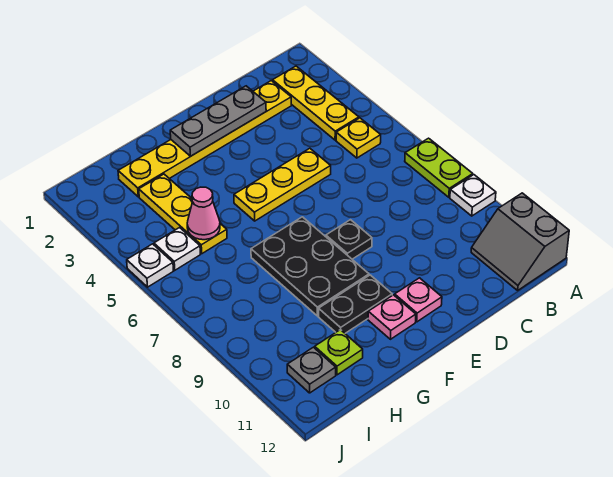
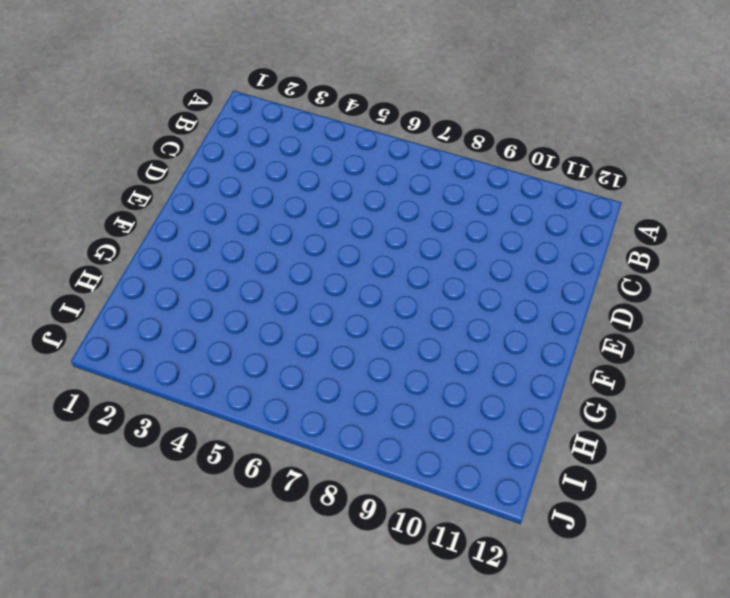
none -> lime 1x2 plate [405,138,473,197]
none -> white 1x1 plate [450,175,496,216]
none -> grey 2x2 slope [471,193,569,290]

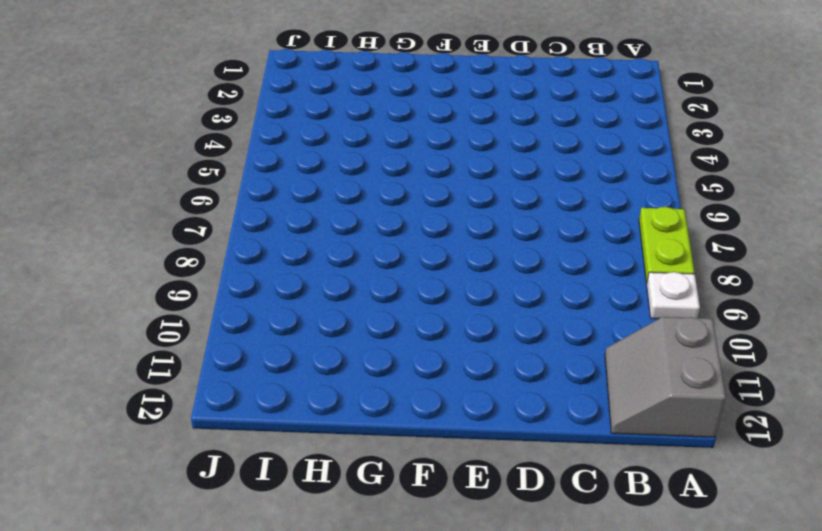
none -> yellow 1x3 plate [273,66,359,140]
none -> yellow 1x1 plate [336,118,381,158]
none -> yellow 1x6 plate [118,81,291,197]

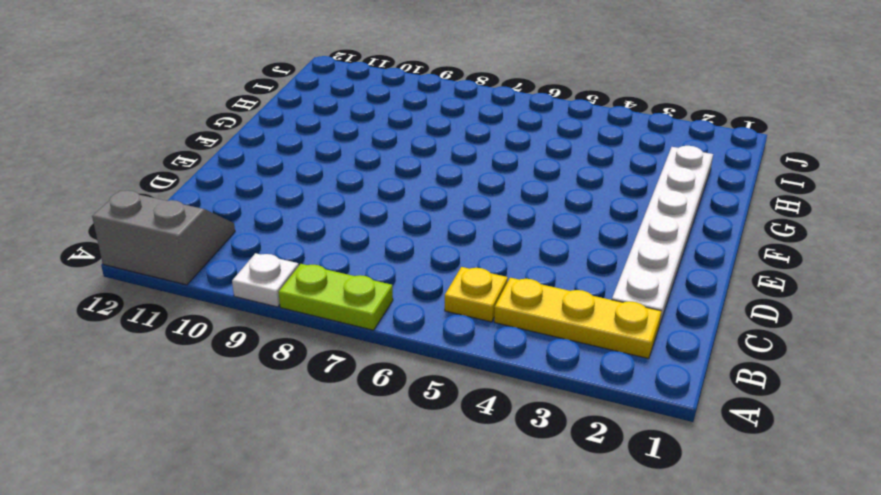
white 1x6 plate [612,146,713,323] -> yellow 1x6 plate [118,81,291,197]
none -> yellow 1x3 plate [234,148,331,221]
none -> black 1x1 plate [326,220,372,259]
none -> pink 1x1 plate [395,278,442,322]

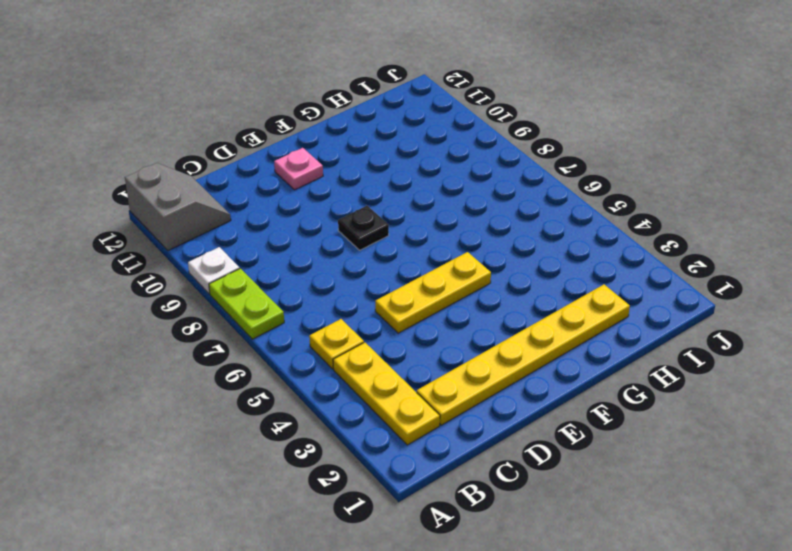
none -> black 2x3 plate [251,217,369,316]
none -> black 1x2 plate [319,275,392,333]
none -> pink 1x1 plate [368,295,416,339]

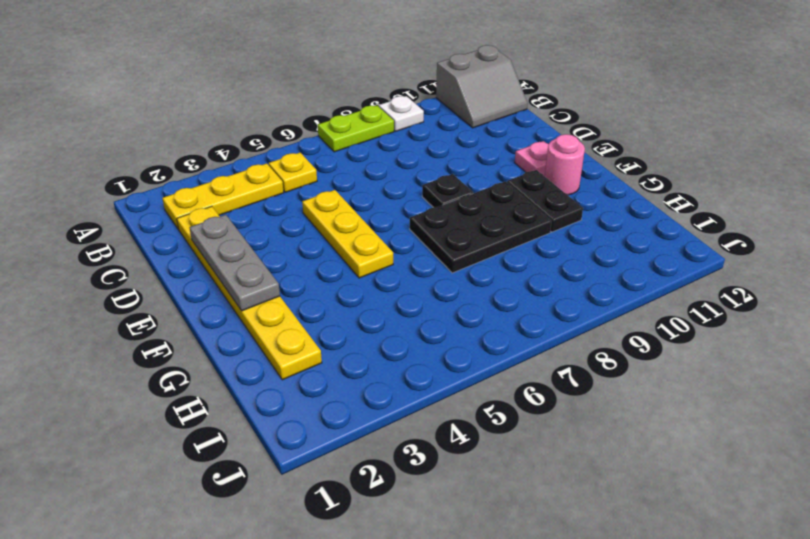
pink 1x1 round brick [545,134,585,195] -> pink 1x1 plate [368,295,416,339]
none -> yellow 1x3 plate [139,174,227,254]
none -> lime 1x1 plate [315,330,363,375]
none -> white 1x1 plate [154,228,200,270]

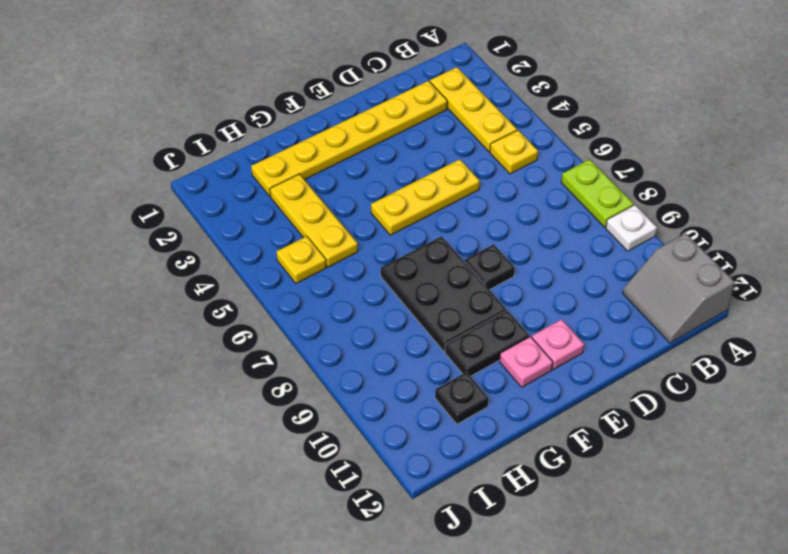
black 1x1 plate [435,372,489,424] -> lime 1x1 plate [315,330,363,375]
yellow 1x1 plate [277,236,326,283] -> white 1x1 plate [154,228,200,270]
none -> grey 1x1 plate [287,347,336,393]
none -> white 1x1 plate [127,244,173,287]
none -> grey 1x3 plate [170,86,266,156]

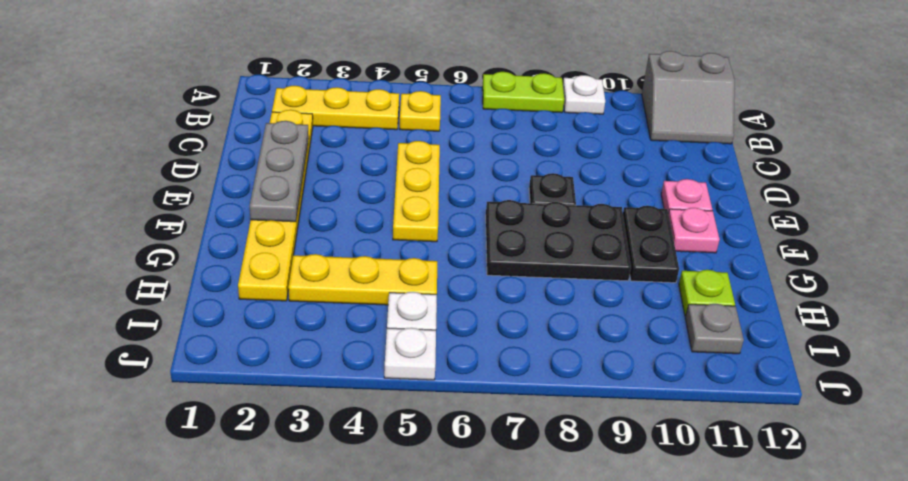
none -> pink 1x1 cone [187,187,220,240]

